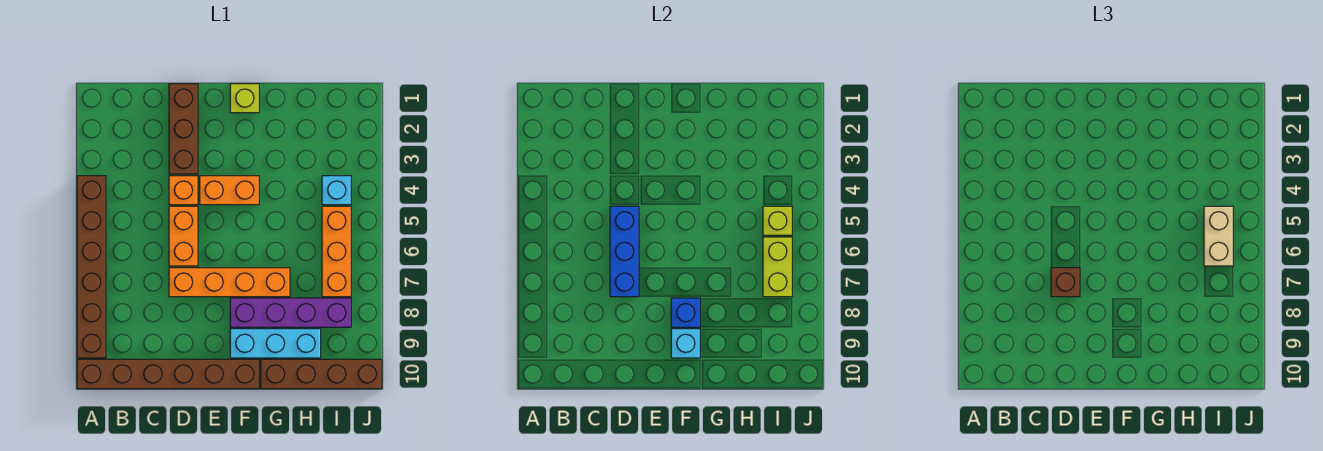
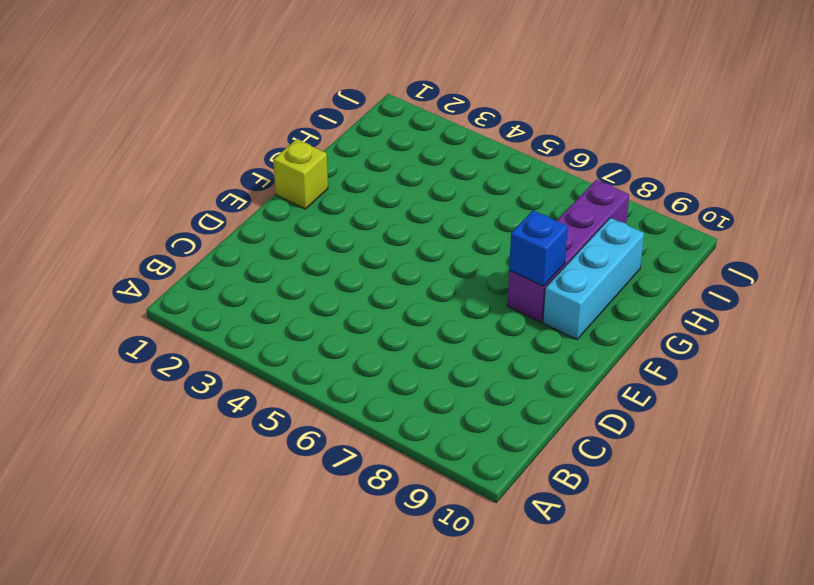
none -> brown 1x6 brick [77,176,106,358]
none -> brown 1x6 brick [77,359,259,389]
none -> brown 1x3 brick [169,84,198,174]

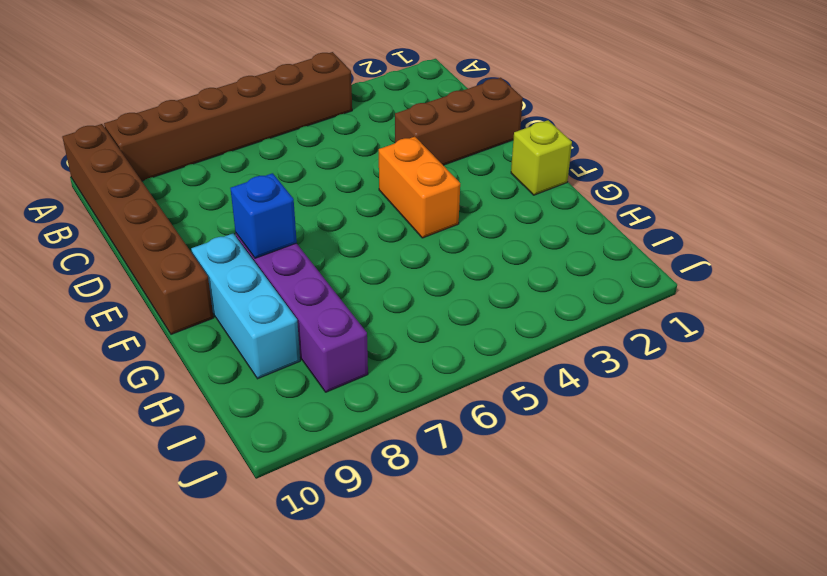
none -> orange 1x1 brick [169,176,198,205]
none -> orange 1x2 brick [169,206,198,266]
none -> orange 1x4 brick [169,268,290,297]

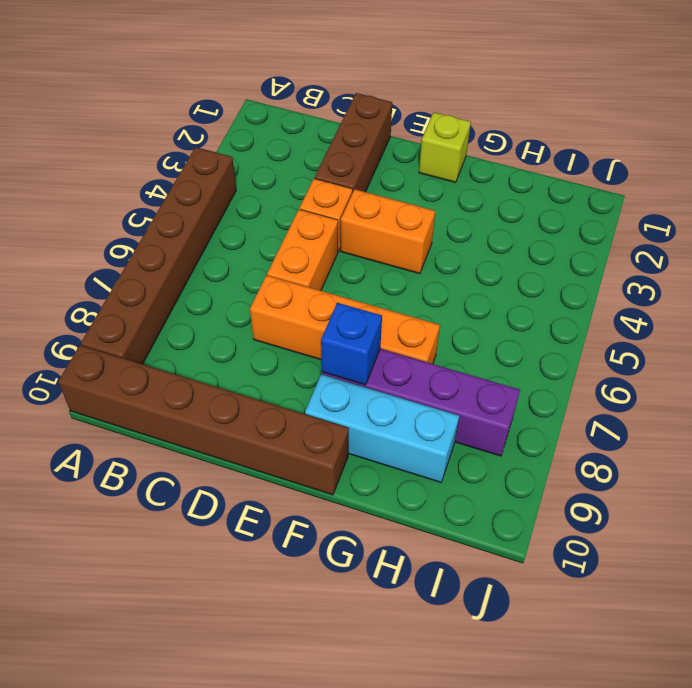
none -> brown 1x4 brick [261,359,382,389]
none -> cyan 1x1 brick [322,176,351,205]
none -> orange 1x3 brick [322,206,351,297]

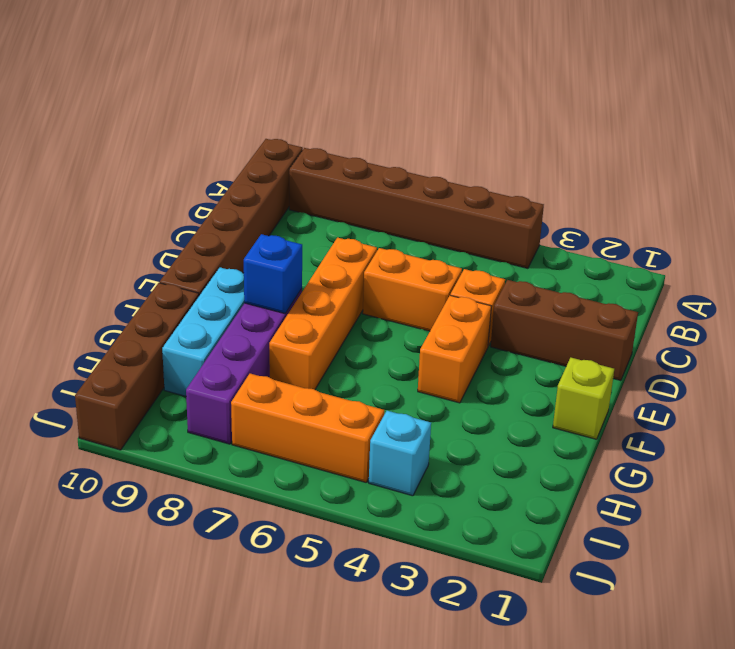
none -> blue 1x3 brick [610,206,639,297]
none -> cyan 1x1 brick [671,329,700,358]
none -> lime 1x1 brick [763,206,792,235]

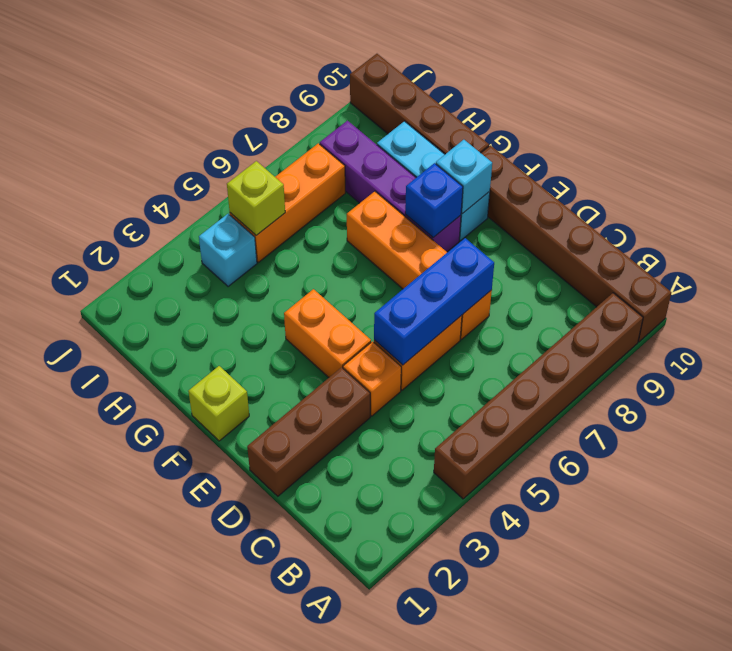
none -> lime 1x2 brick [763,237,792,297]
none -> brown 1x1 brick [1051,268,1080,297]
none -> tan 1x2 brick [1204,206,1233,266]

